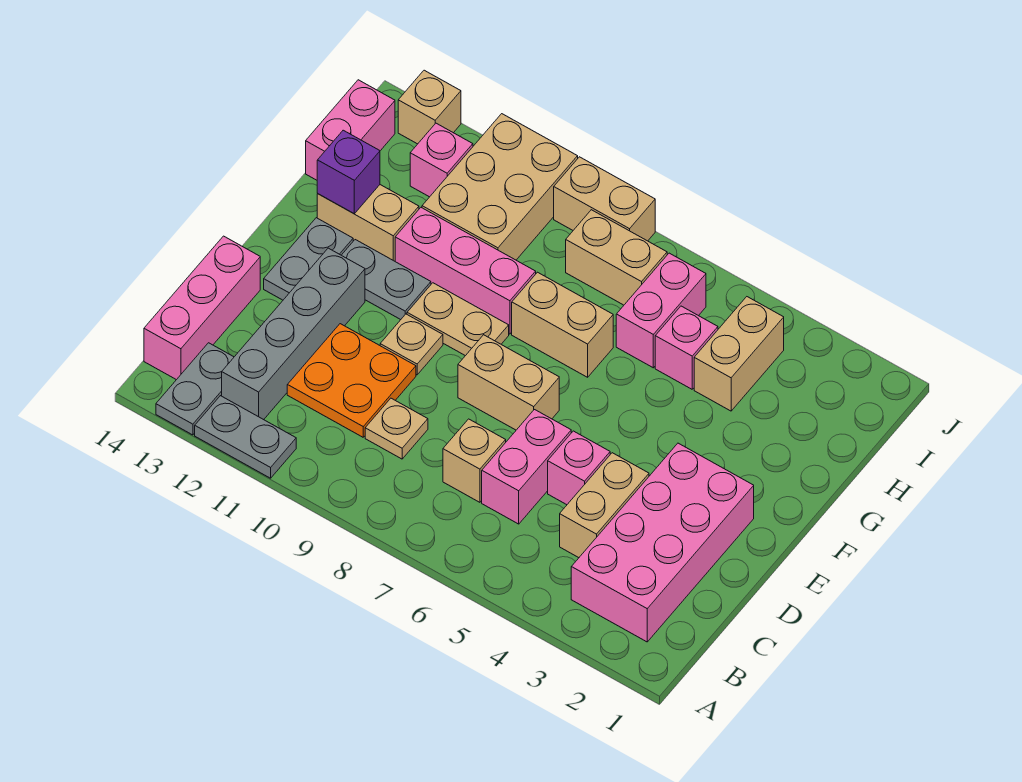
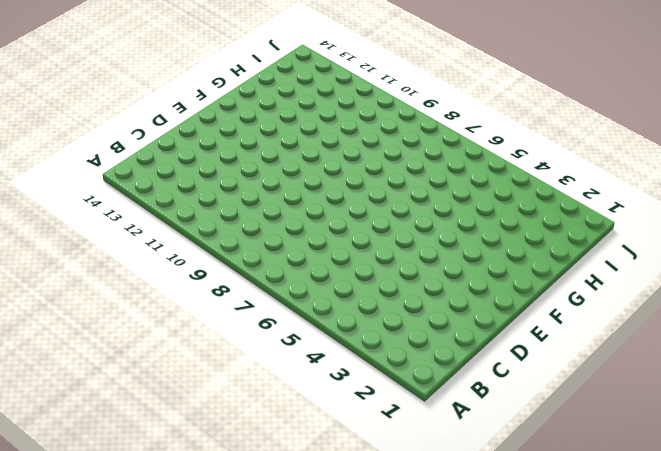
none -> grey 1x2 plate [195,396,296,478]
none -> grey 1x2 plate [156,343,234,435]
none -> pink 2x4 brick [571,443,754,642]

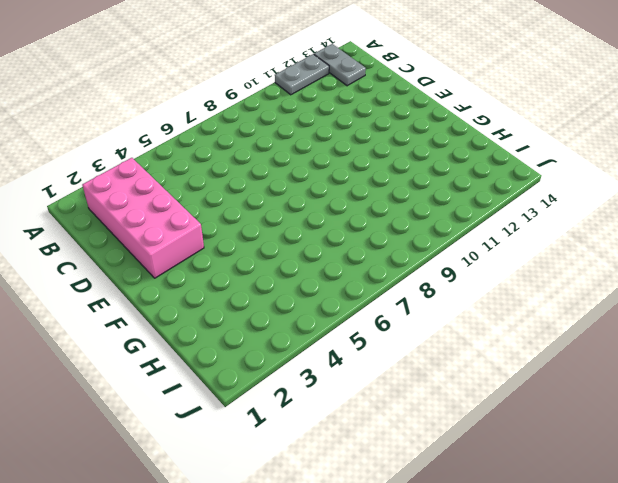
none -> grey 1x4 brick [222,248,365,420]
none -> pink 1x3 brick [144,236,260,380]
none -> tan 1x2 brick [560,453,649,558]

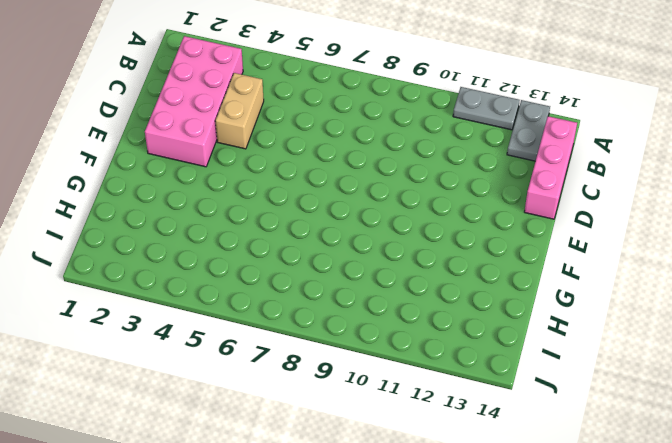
none -> grey 1x4 brick [222,248,365,420]
none -> pink 1x2 brick [482,410,571,524]
none -> tan 1x1 brick [443,419,506,502]

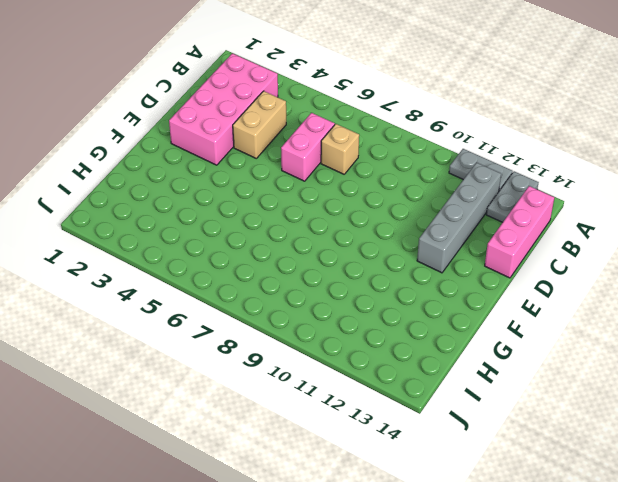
none -> tan 1x1 plate [365,398,428,459]
none -> orange 2x2 plate [287,324,416,437]
none -> pink 1x1 brick [548,431,610,505]

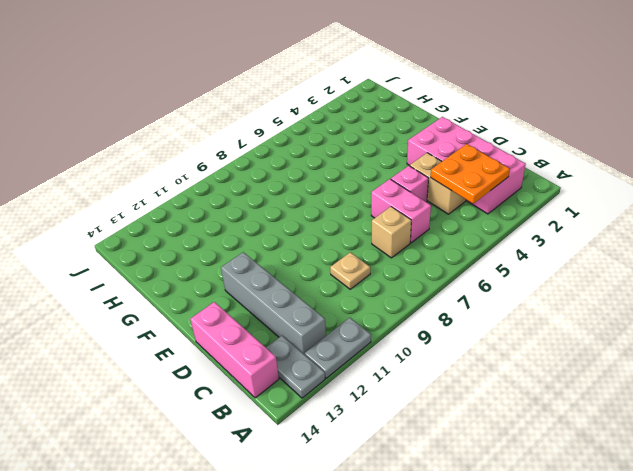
orange 2x2 plate [431,144,510,204] -> orange 2x2 plate moved to [287,324,416,437]
none -> tan 1x2 brick [458,335,559,430]
none -> tan 1x1 plate [380,314,443,375]
none -> grey 1x2 plate [264,218,353,300]

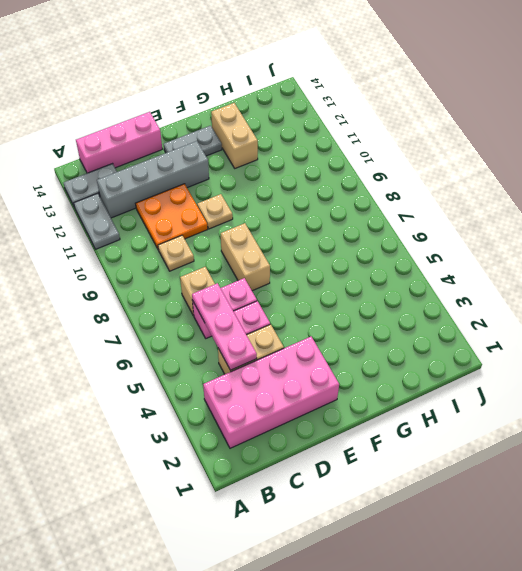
pink 1x3 plate [192,283,257,370] -> none
none -> tan 1x2 plate [407,283,509,356]
none -> grey 1x2 plate [342,240,431,320]
none -> tan 1x2 brick [512,272,613,377]

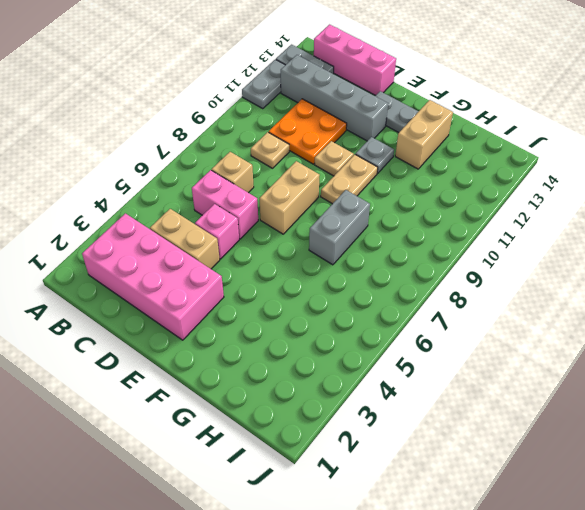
grey 1x1 plate [356,137,394,173] -> grey 1x2 plate [342,240,431,320]
grey 1x2 brick [309,190,370,265] -> tan 1x2 brick [512,272,613,377]
none -> pink 1x3 brick [395,208,536,334]
none -> tan 1x2 brick [694,297,784,411]
none -> pink 1x1 brick [655,306,718,389]

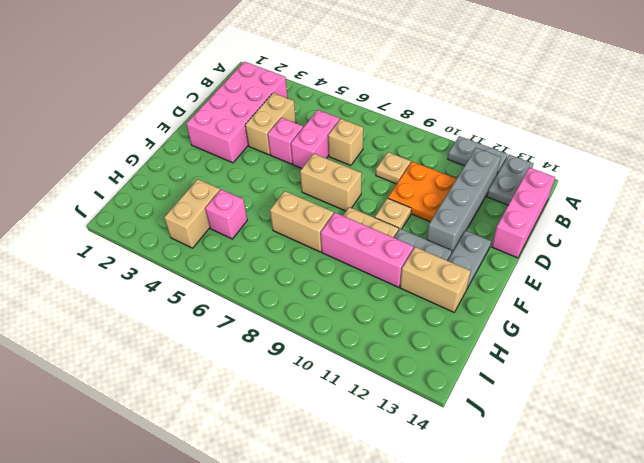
none -> pink 1x2 brick [616,253,706,368]
none -> tan 2x3 brick [422,114,578,260]
none -> pink 1x2 brick [306,80,395,180]

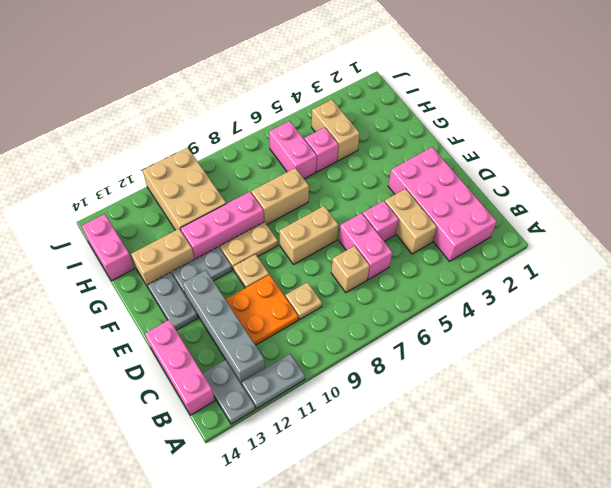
none -> tan 1x2 brick [566,210,667,305]
none -> pink 1x1 brick [410,123,473,197]
none -> tan 1x2 brick [554,157,655,241]

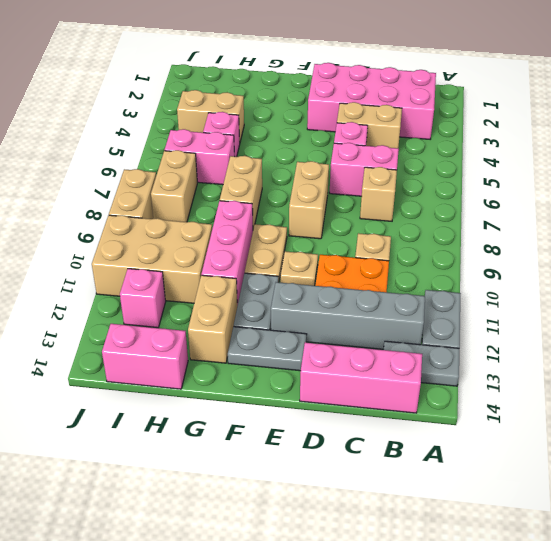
none -> tan 1x1 brick [398,70,461,144]
none -> purple 1x1 brick [317,130,380,214]

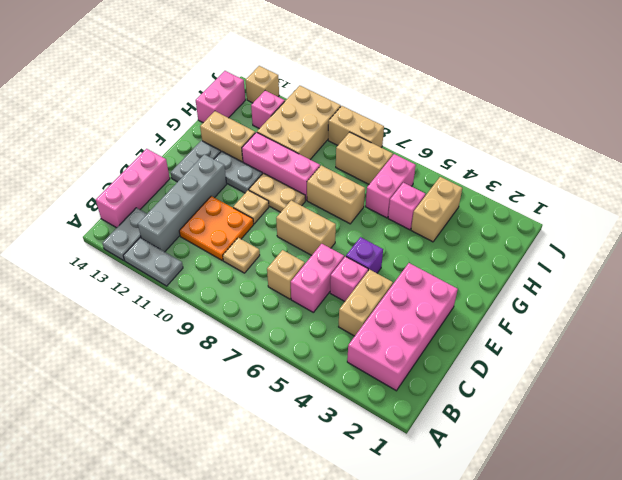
purple 1x1 brick [346,237,383,273] -> purple 1x1 brick moved to [317,130,380,214]

